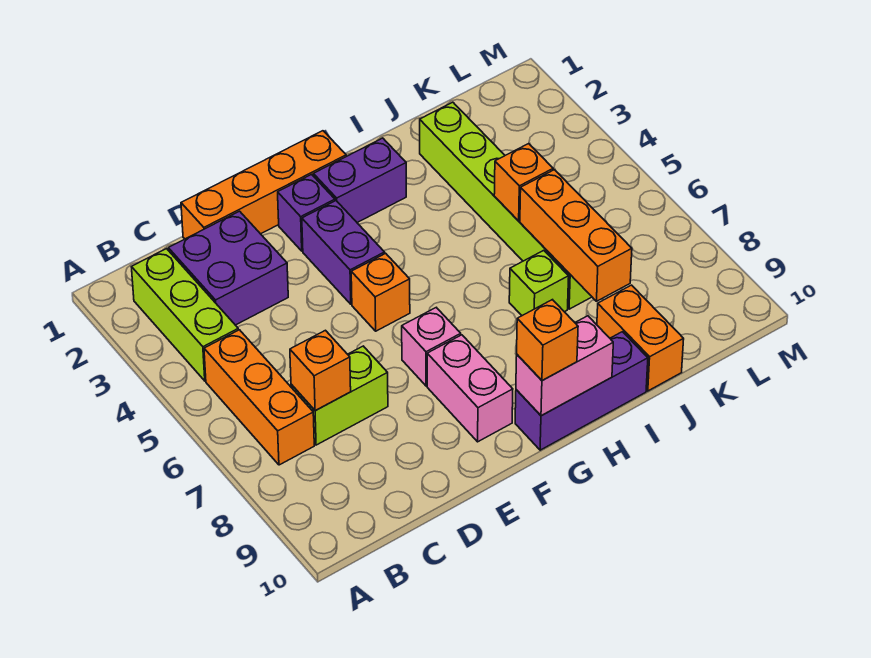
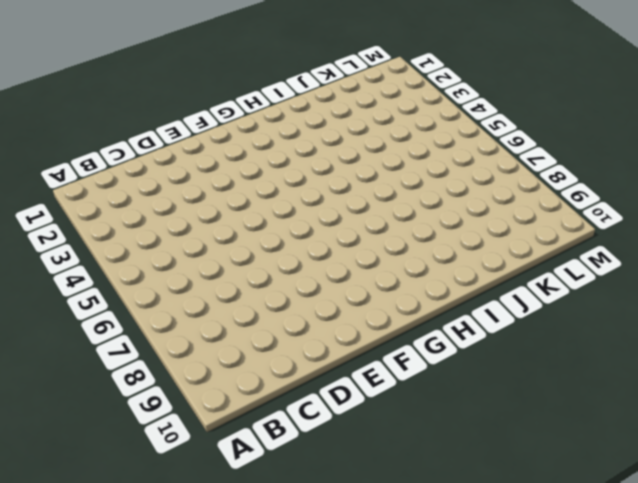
none -> lime 1x3 brick [132,249,238,381]
none -> orange 1x3 brick [204,330,314,465]
none -> purple 2x2 brick [168,211,288,325]

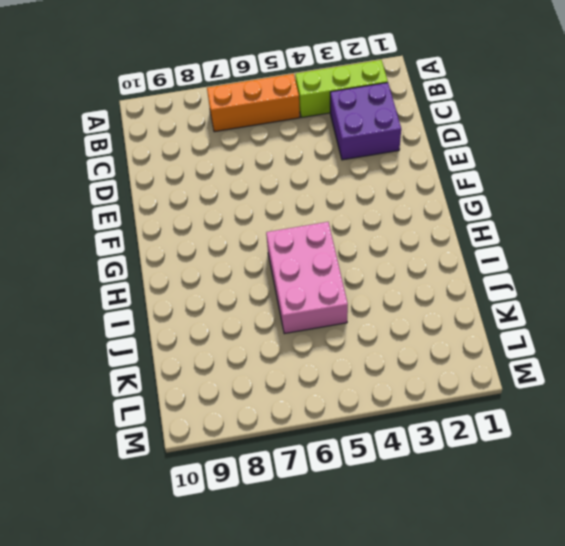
pink 2x3 brick [266,222,348,334] -> lime 1x6 brick [420,102,592,309]
none -> lime 1x2 brick [291,346,388,445]
none -> orange 1x4 brick [181,131,346,239]
none -> purple 1x1 brick [278,174,335,251]

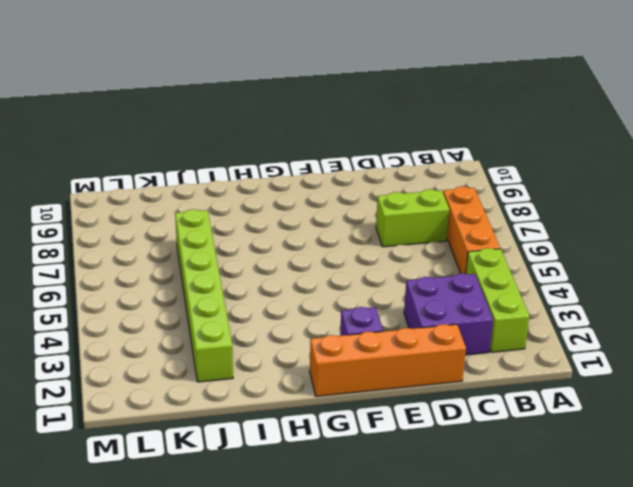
none -> purple 1x2 brick [302,201,385,304]
none -> orange 1x1 brick [351,253,410,331]
none -> pink 1x1 brick [402,308,461,386]

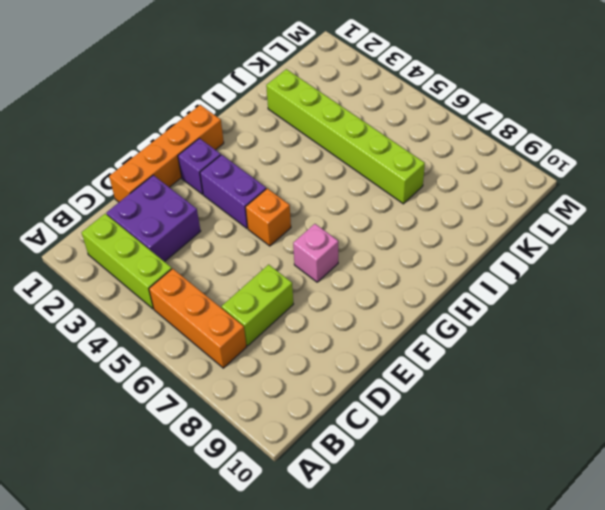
none -> pink 1x2 brick [427,335,513,442]
none -> purple 1x2 brick [313,138,406,223]
none -> purple 1x3 brick [515,332,648,450]

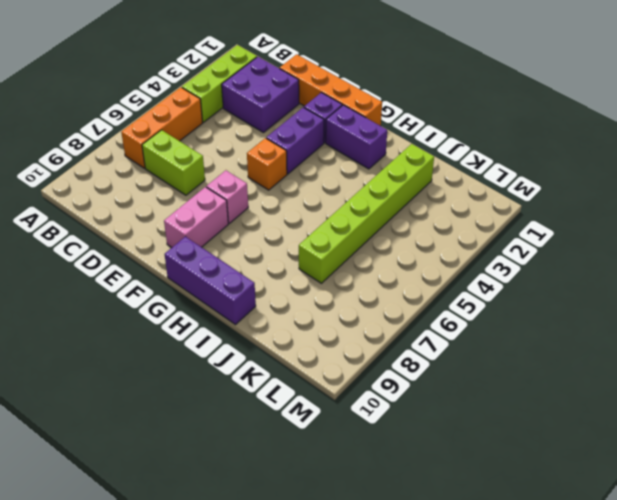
none -> lime 1x1 brick [509,250,569,316]
none -> orange 1x2 brick [597,285,684,391]
none -> orange 1x1 brick [290,330,351,411]

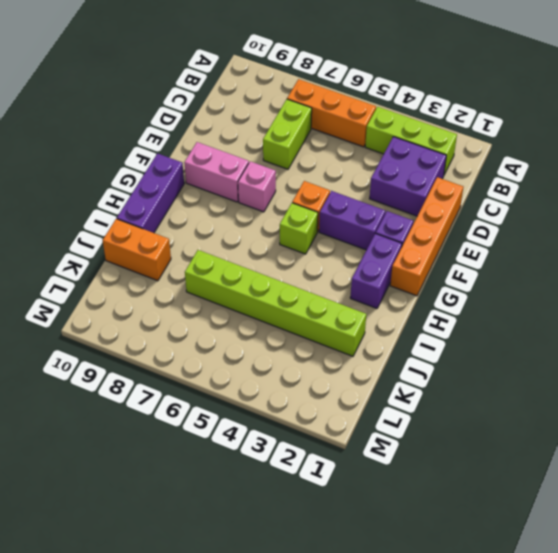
lime 1x1 brick [280,203,318,254] -> lime 1x1 brick moved to [509,250,569,316]
none -> orange 1x1 brick [290,330,351,411]
none -> pink 1x2 brick [516,316,613,416]
none -> orange 1x1 brick [494,144,553,221]

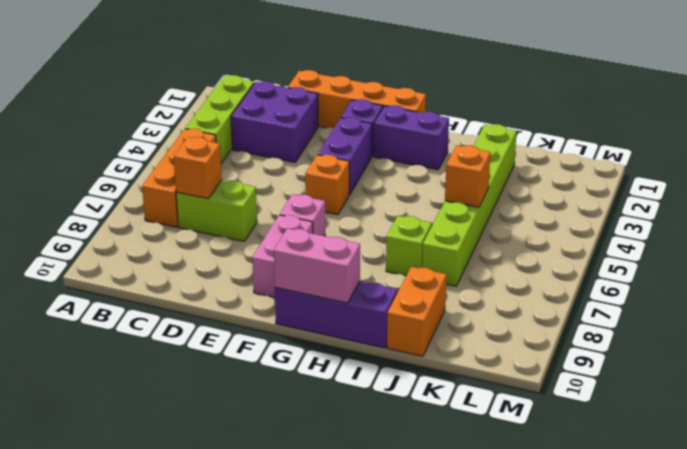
none -> orange 1x3 brick [520,170,632,301]
none -> orange 1x1 brick [517,300,578,381]

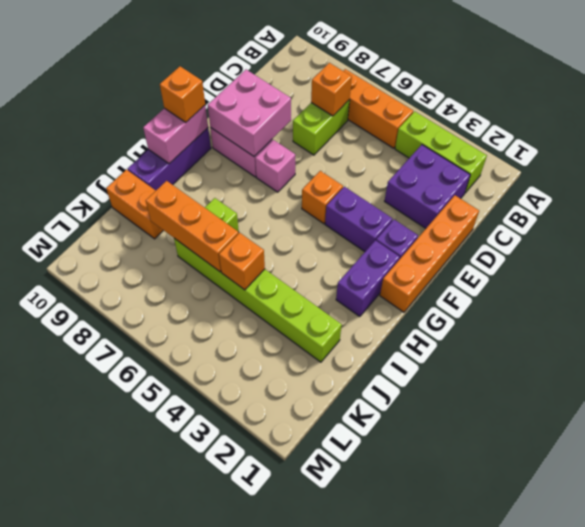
pink 2x2 brick [208,70,291,156] -> none

